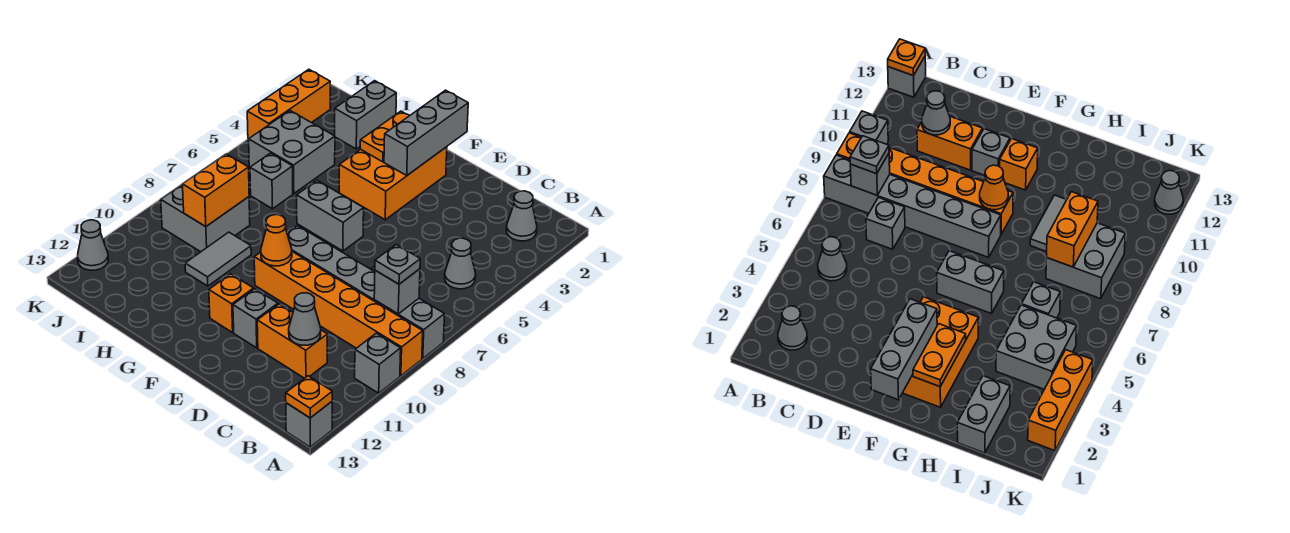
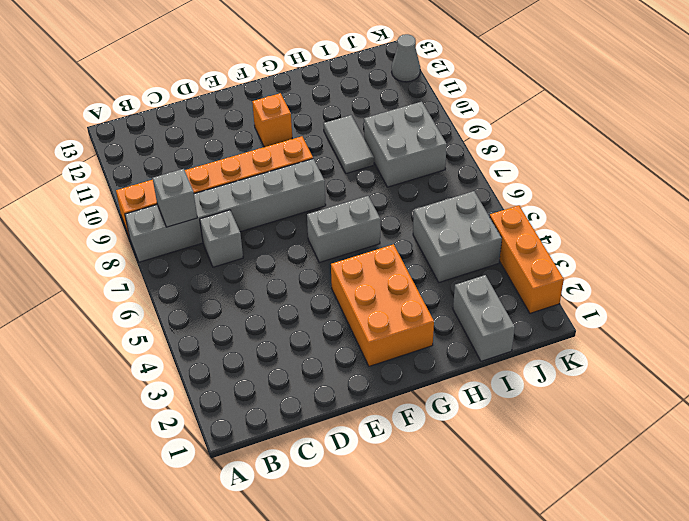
none -> grey 1x1 brick [355,333,401,393]
none -> grey 1x1 brick [286,402,332,447]
none -> grey 1x1 cone [506,191,537,241]

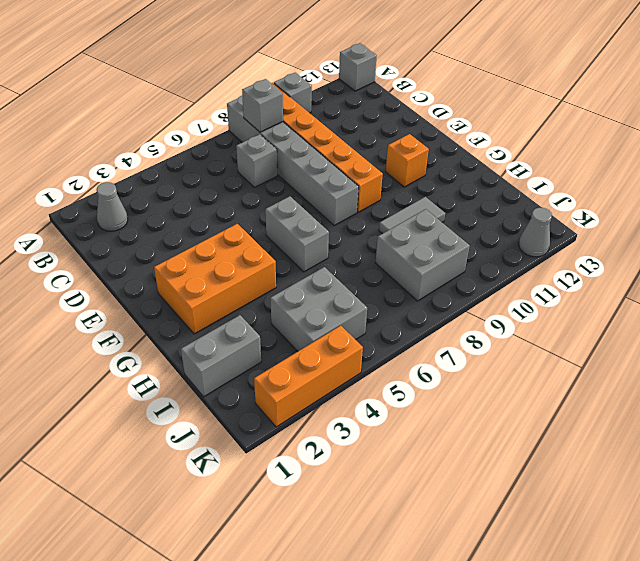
none -> grey 1x1 cone [445,238,476,289]
none -> orange 1x2 brick [257,304,327,378]
none -> grey 1x1 brick [233,289,278,348]

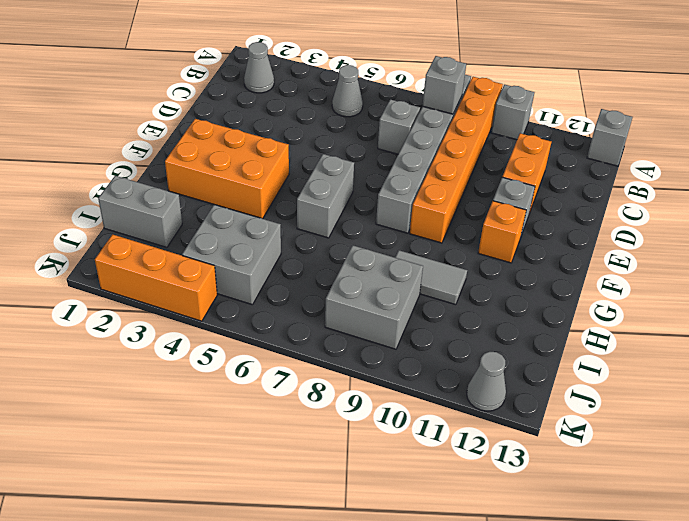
none -> grey 1x1 brick [250,153,293,209]
none -> orange 1x1 plate [286,376,332,418]
none -> grey 1x1 cone [289,293,321,345]

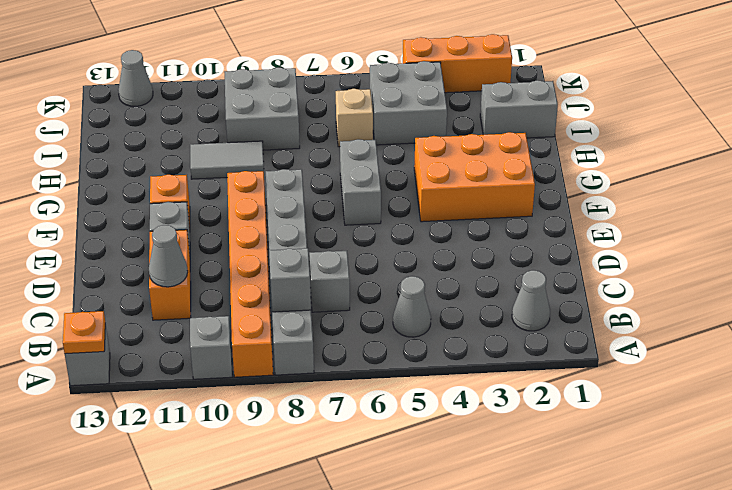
tan 1x1 brick [336,89,373,147] -> grey 1x1 brick [250,153,293,209]
none -> grey 1x3 brick [384,90,468,175]
none -> orange 1x1 cone [261,215,292,266]
none -> orange 1x2 plate [360,111,409,162]

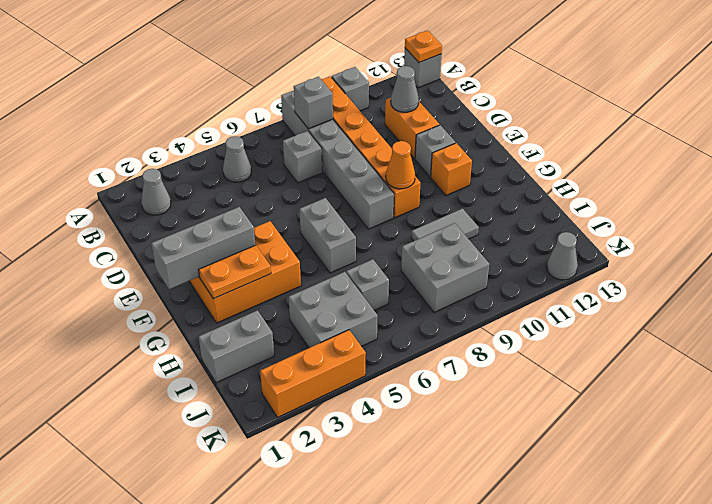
none -> orange 1x2 brick [182,154,249,227]
none -> grey 1x1 plate [375,245,420,284]

